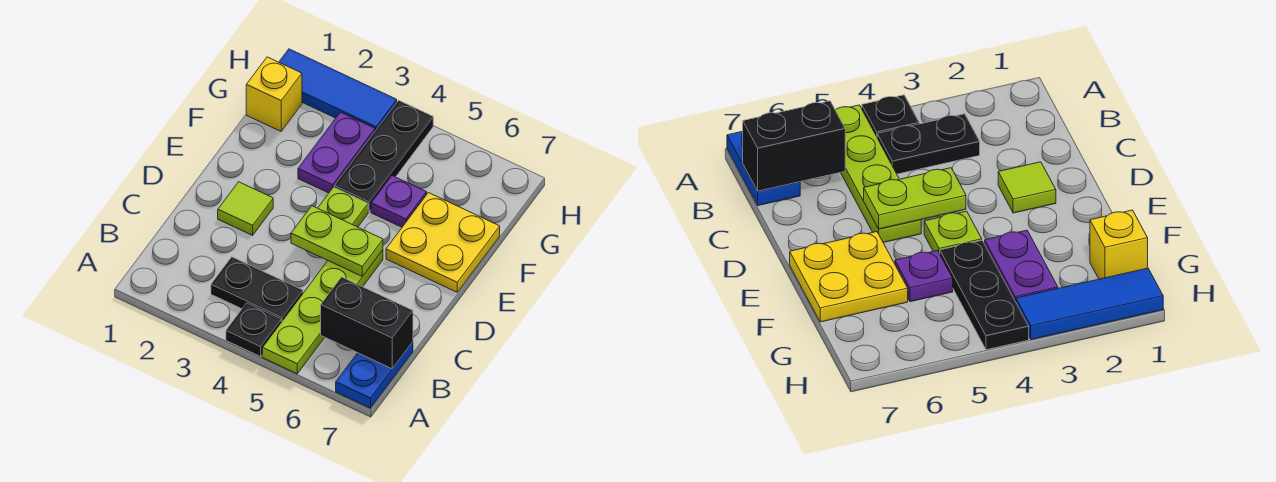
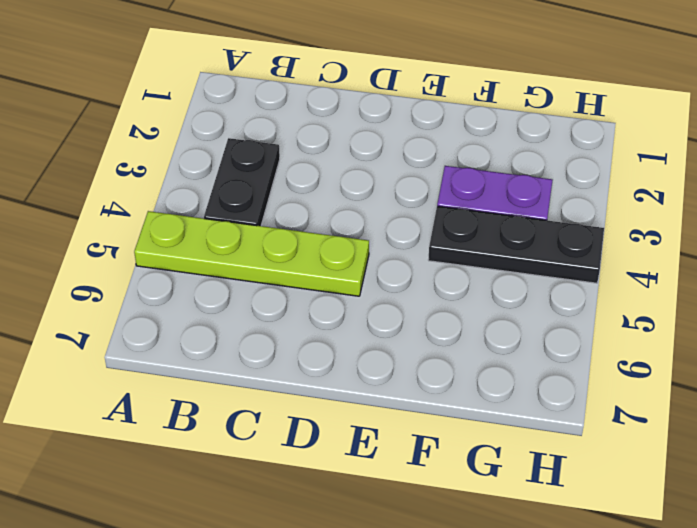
none -> black 1x1 plate [226,303,281,357]
none -> blue 1x2 plate [336,342,413,408]
none -> lime 1x1 tile [218,182,273,235]

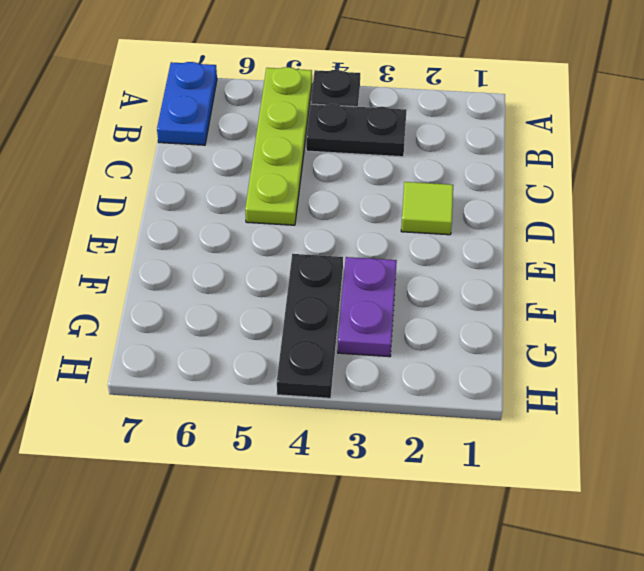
none -> lime 1x1 plate [318,187,368,227]
none -> yellow 2x2 plate [386,193,500,292]
none -> purple 1x1 plate [371,176,427,227]

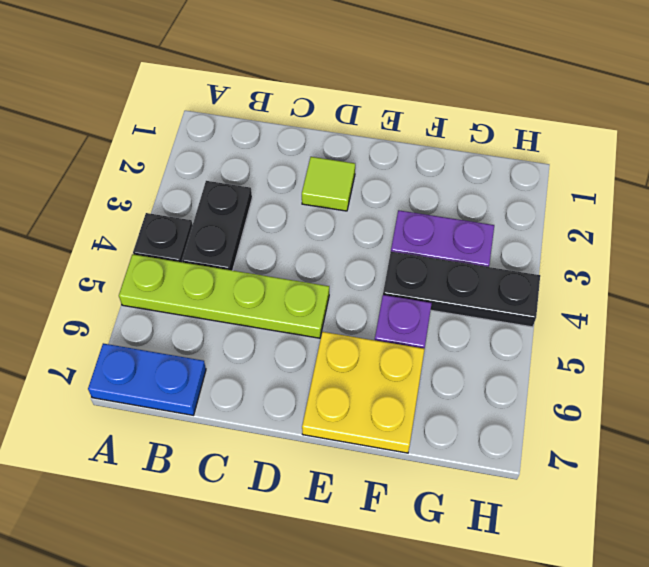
none -> lime 1x1 plate [318,187,368,227]
none -> yellow 1x1 brick [246,57,302,131]
none -> blue 1x3 tile [279,49,397,131]

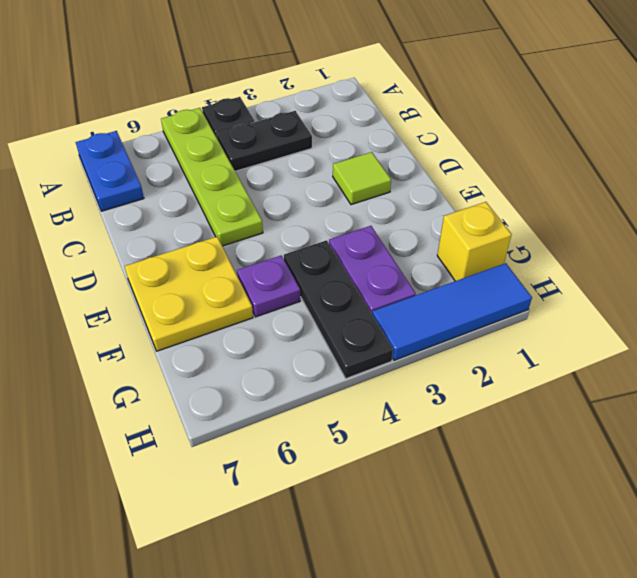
none -> lime 1x1 plate [318,187,368,227]
none -> black 1x2 brick [321,277,413,369]
none -> lime 1x2 plate [291,206,383,277]

